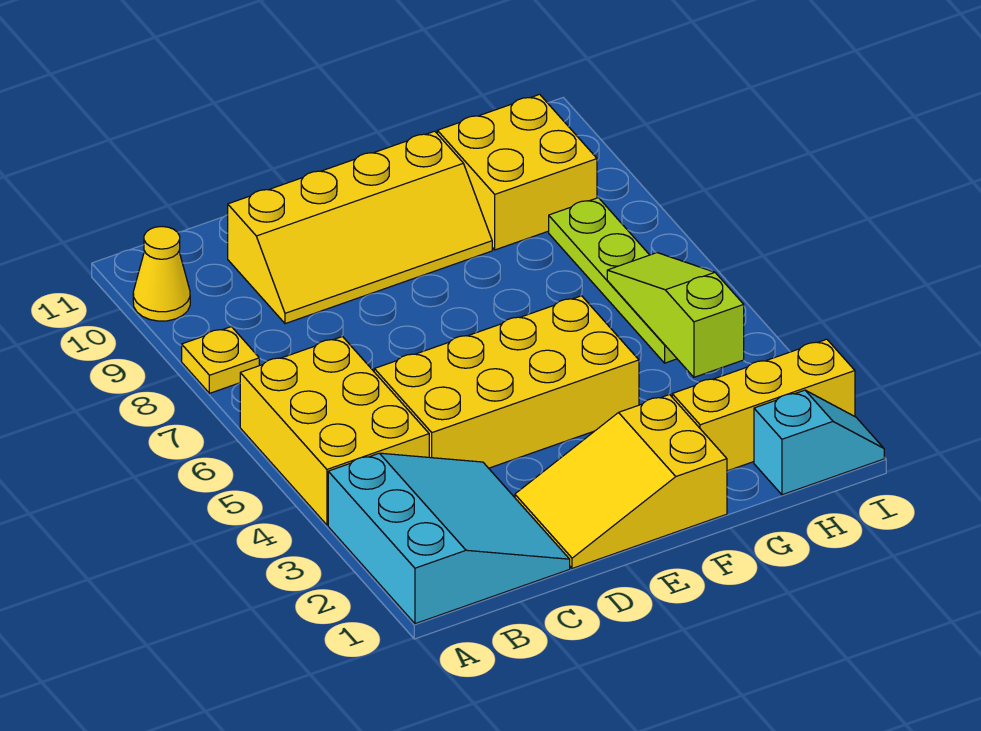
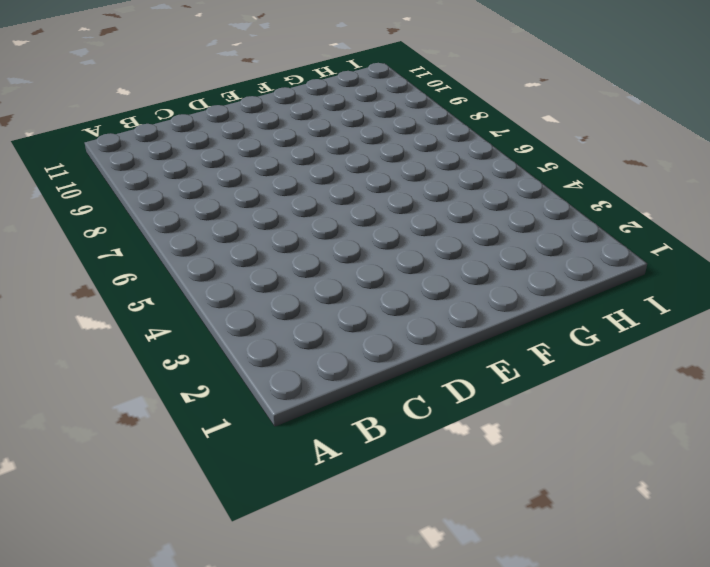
none -> cyan 3x3 slope [328,453,570,624]
none -> yellow 2x3 brick [240,337,429,525]
none -> yellow 1x1 plate [182,327,259,393]

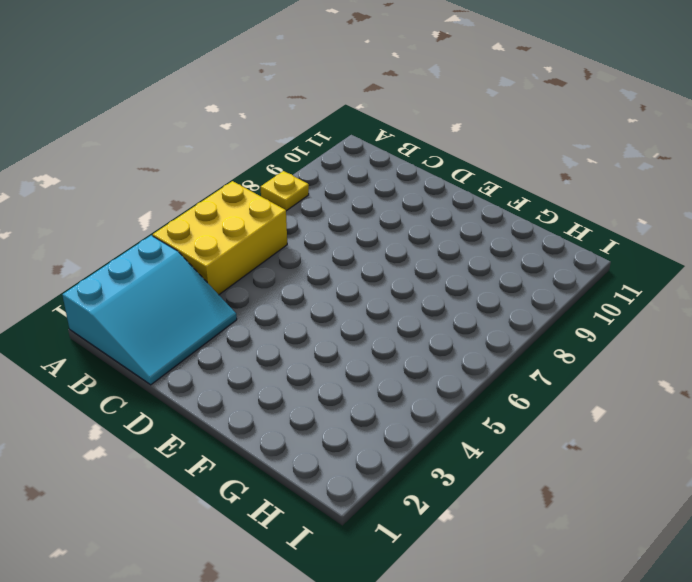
none -> yellow 1x1 cone [133,227,190,321]
none -> yellow 2x4 brick [374,296,639,468]
none -> yellow 2x4 slope [228,131,492,324]

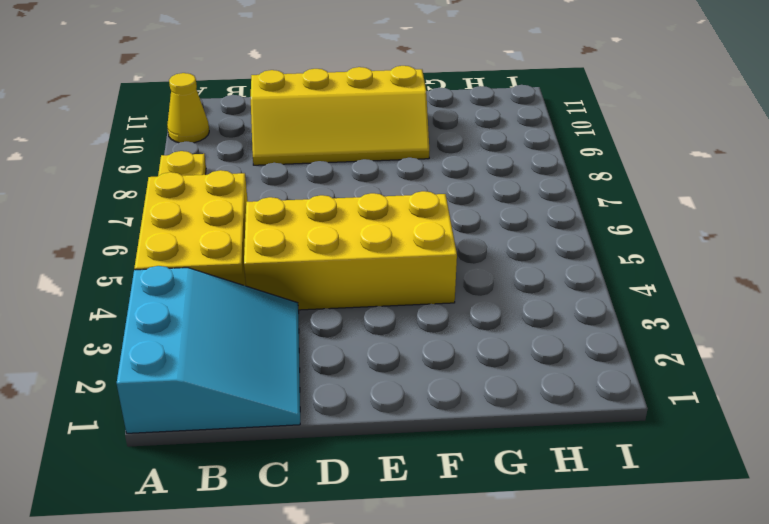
none -> yellow 2x3 slope [515,395,727,569]
none -> yellow 1x3 brick [672,339,855,471]
none -> yellow 2x2 brick [437,94,597,250]

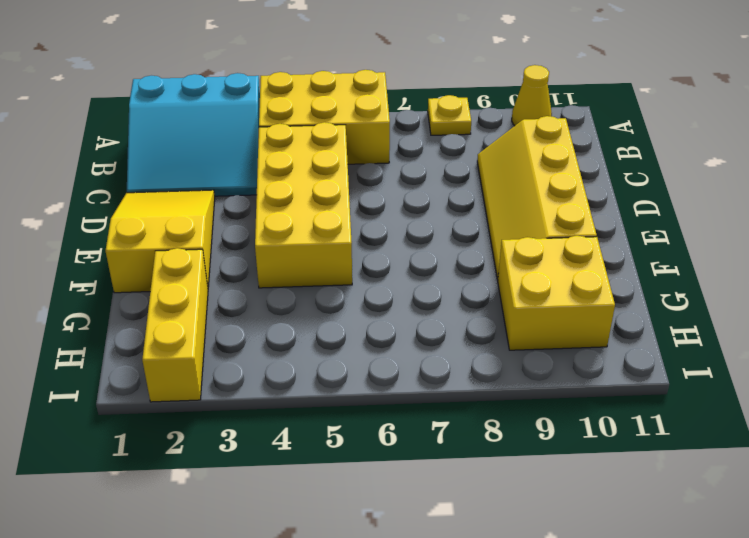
none -> cyan 1x2 slope [754,390,884,495]
none -> lime 1x4 plate [549,198,677,363]
none -> lime 1x3 slope [607,253,744,377]

